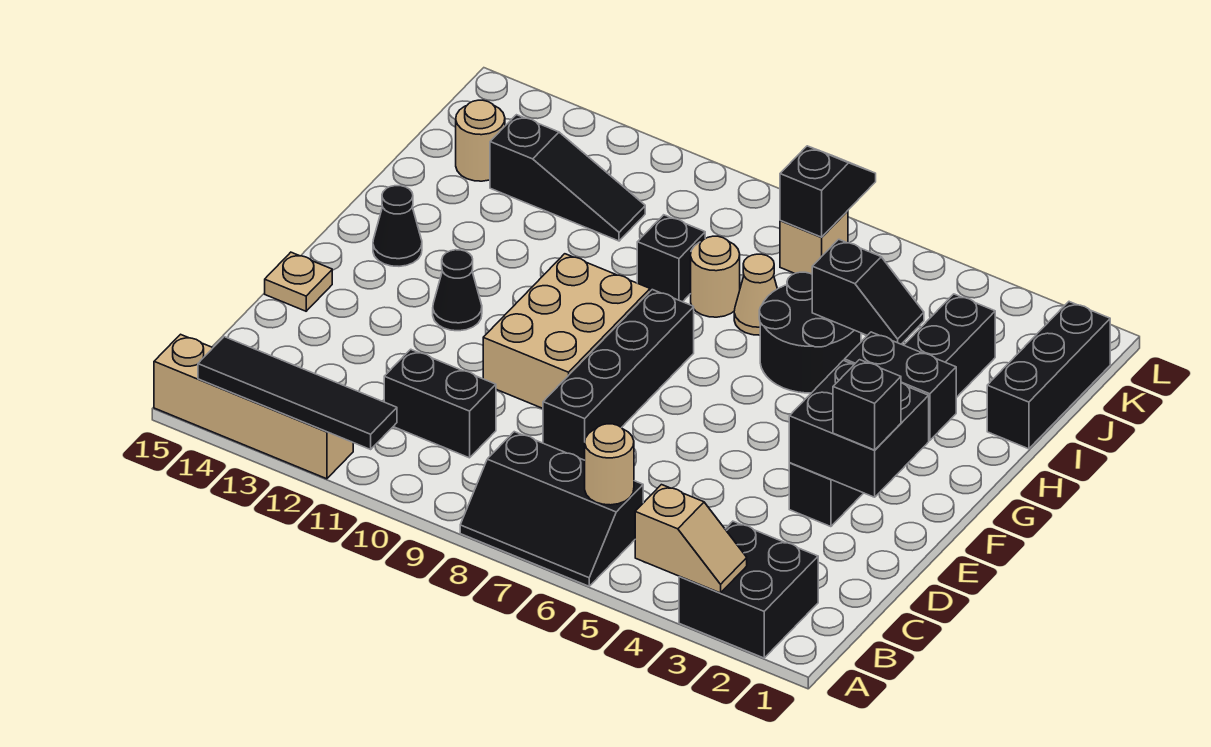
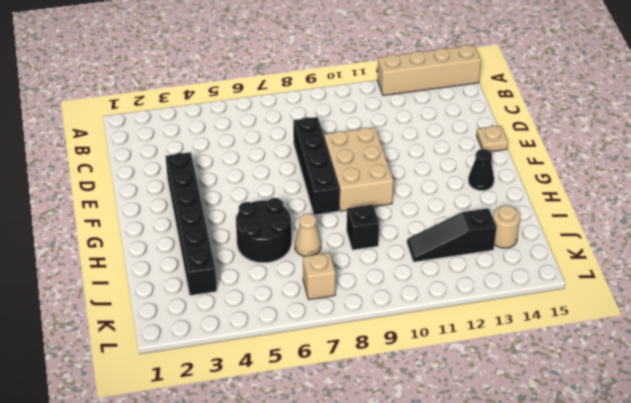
none -> black 2x2 brick [679,521,818,658]
none -> black 2x3 slope [460,432,643,586]
none -> black 1x2 brick [384,349,496,458]

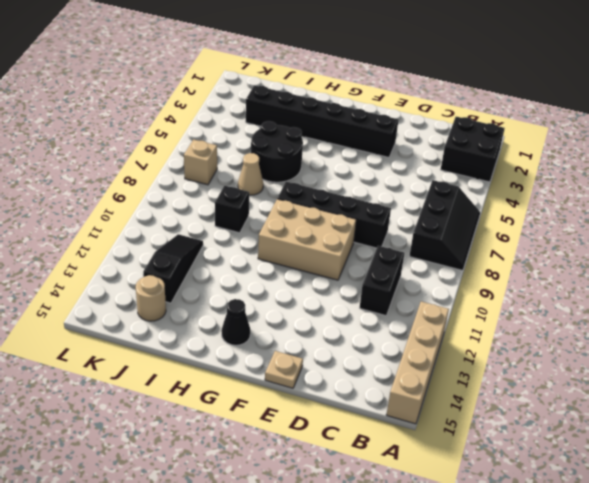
none -> black 1x1 cone [433,250,482,331]
none -> black 1x3 brick [987,302,1110,449]
none -> tan 1x1 round brick [691,236,740,317]

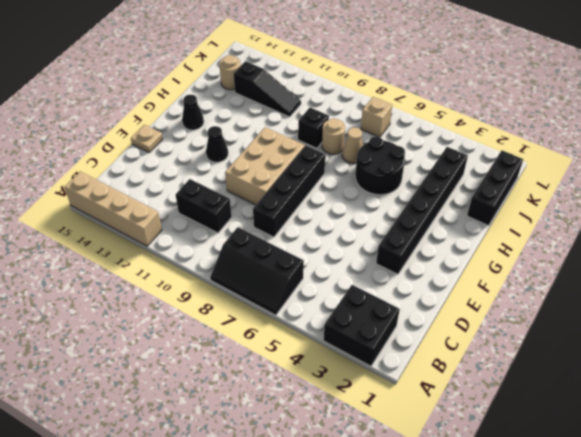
none -> tan 1x2 slope [635,485,747,593]
none -> black 1x4 tile [198,337,397,449]
none -> tan 1x1 round brick [585,424,634,505]

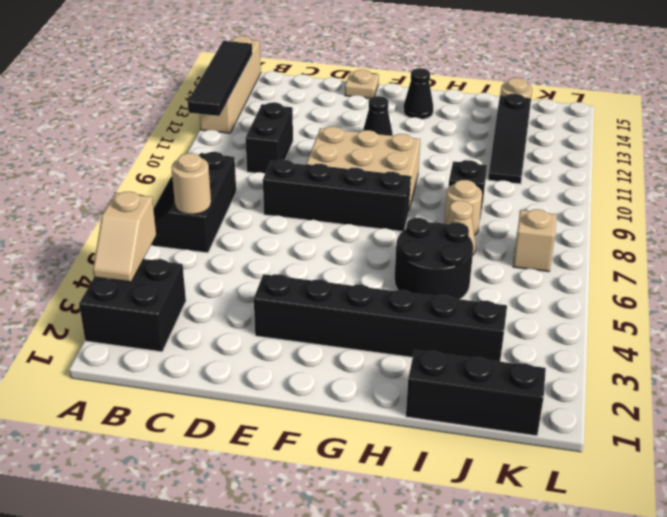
none -> black 2x2 brick [789,360,929,497]
none -> black 1x2 brick [845,332,956,440]
none -> black 1x2 slope [812,239,924,344]

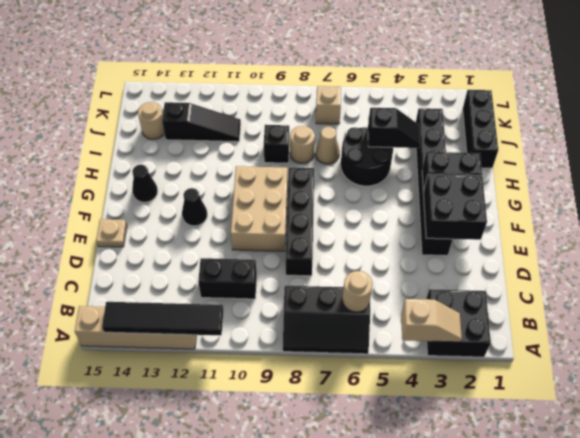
none -> black 1x2 slope [780,146,876,237]
none -> black 1x1 brick [833,360,901,450]

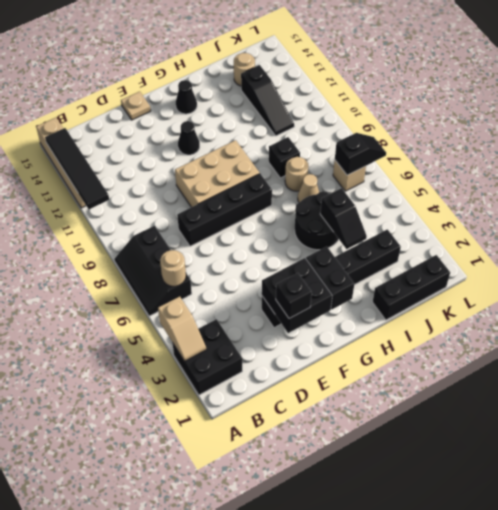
none -> black 1x2 brick [384,349,496,458]

